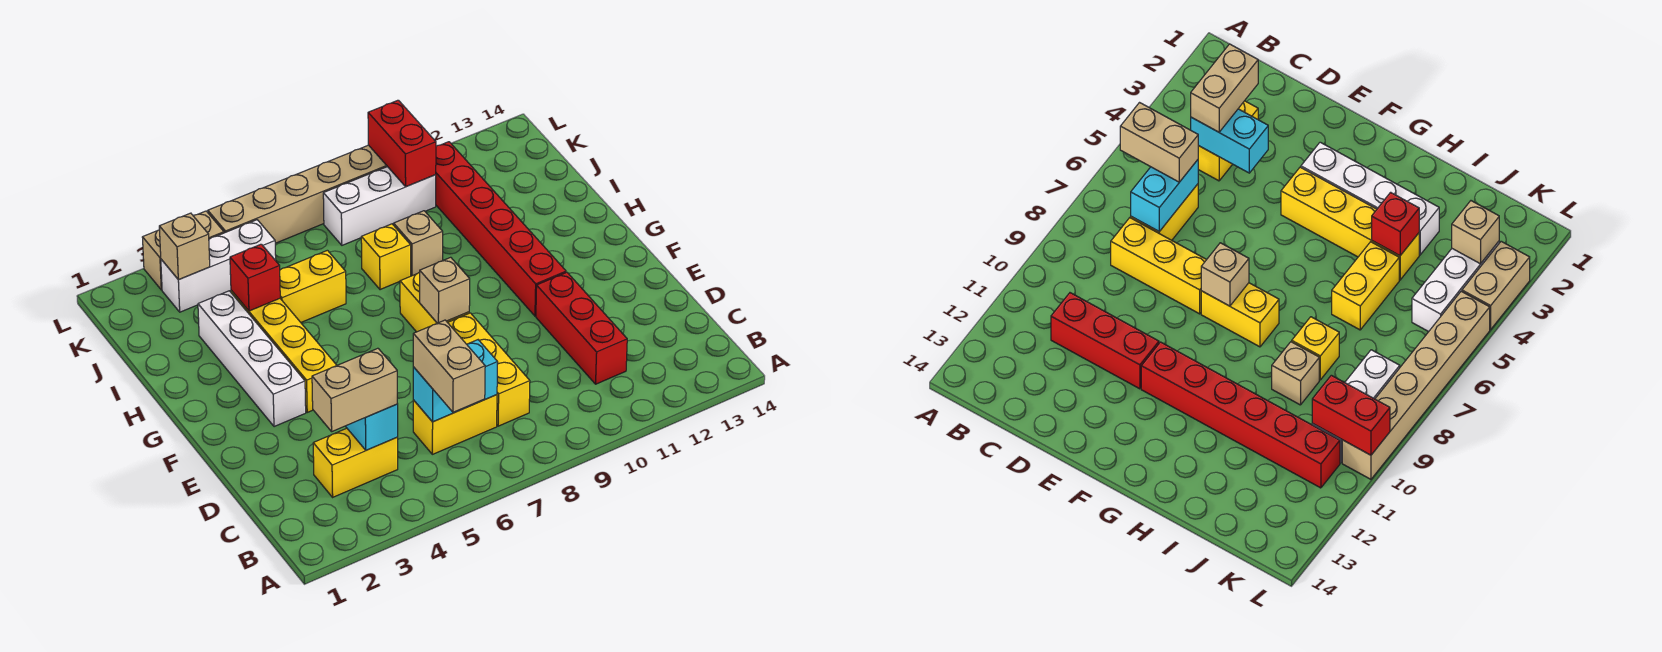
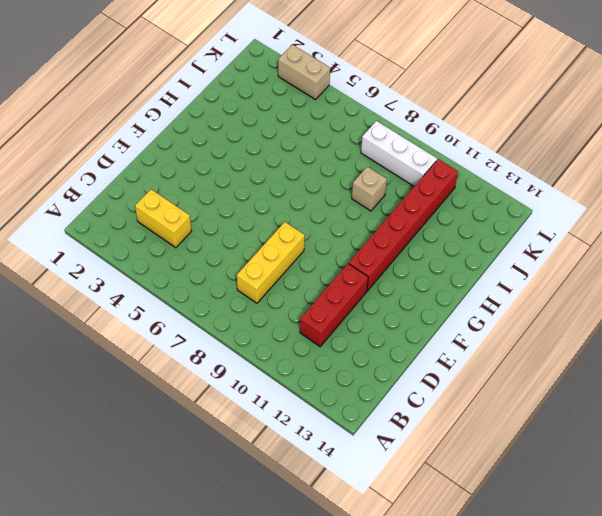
none -> yellow 1x2 brick [413,395,497,454]
none -> white 1x4 brick [198,291,306,427]
none -> yellow 1x4 brick [231,290,337,412]

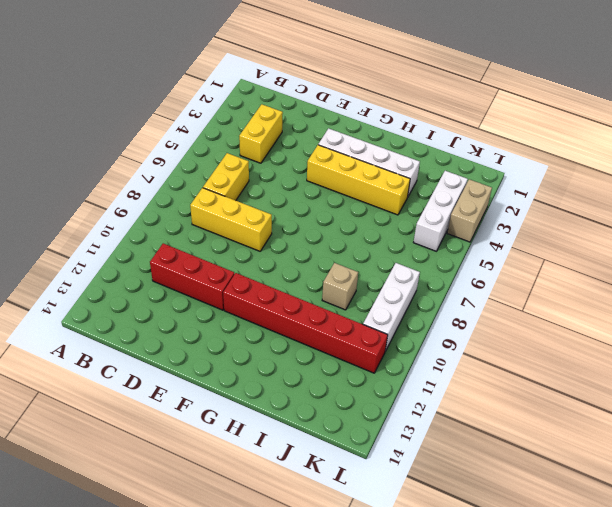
none -> yellow 1x2 brick [400,272,469,332]
none -> yellow 1x2 brick [280,250,346,322]
none -> yellow 1x1 brick [361,224,411,290]

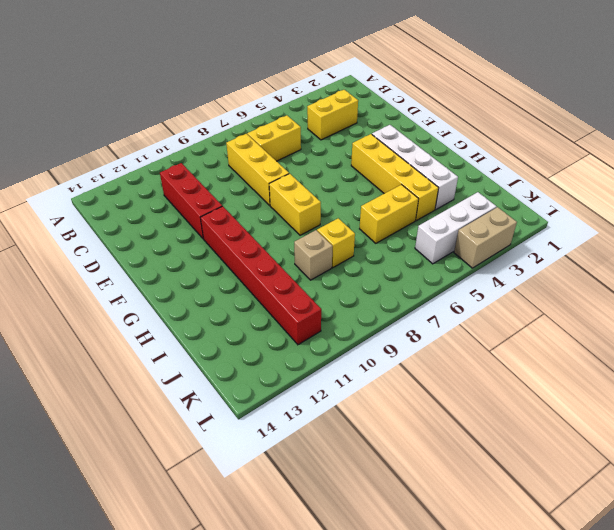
none -> white 1x3 brick [323,167,436,245]
none -> tan 1x6 brick [208,145,387,243]
none -> cyan 1x2 brick [346,404,398,450]

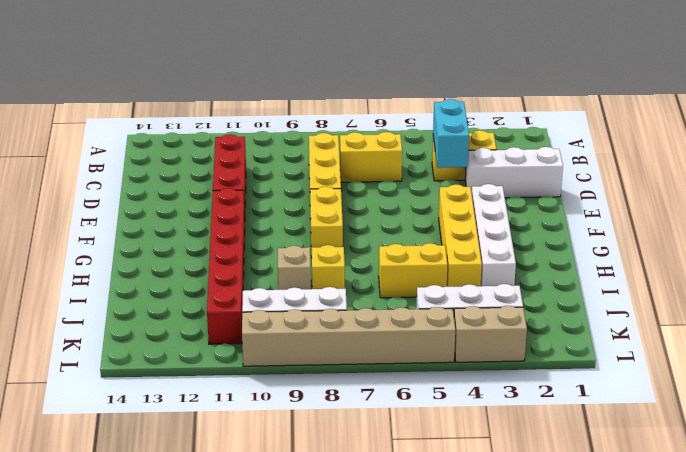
white 1x3 brick [465,147,563,198] -> none
none -> cyan 1x2 brick [413,340,498,422]
none -> tan 1x1 brick [420,257,470,323]
none -> red 1x1 brick [230,244,280,311]

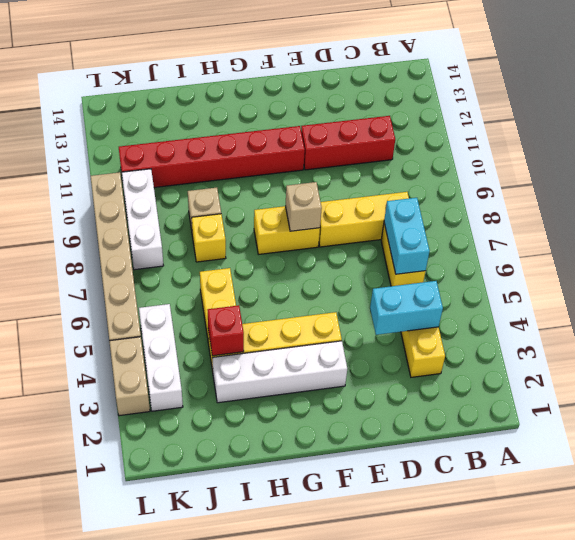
none -> tan 1x1 brick [159,213,210,280]
none -> red 1x2 brick [368,100,436,187]
none -> tan 1x2 brick [413,320,485,412]

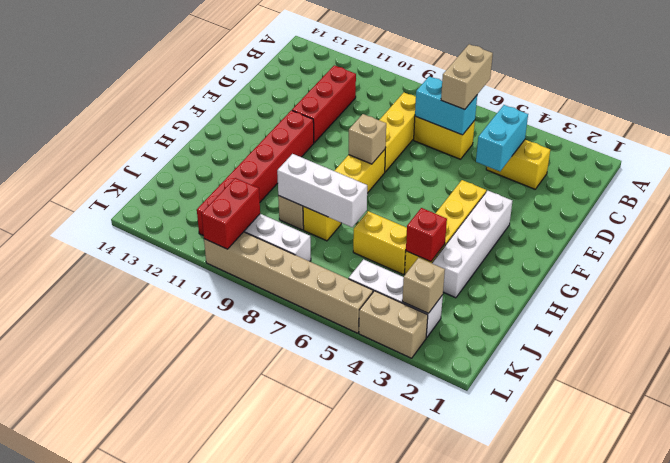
white 1x3 brick [277,154,367,227] -> none
none -> tan 1x2 brick [312,348,397,431]

